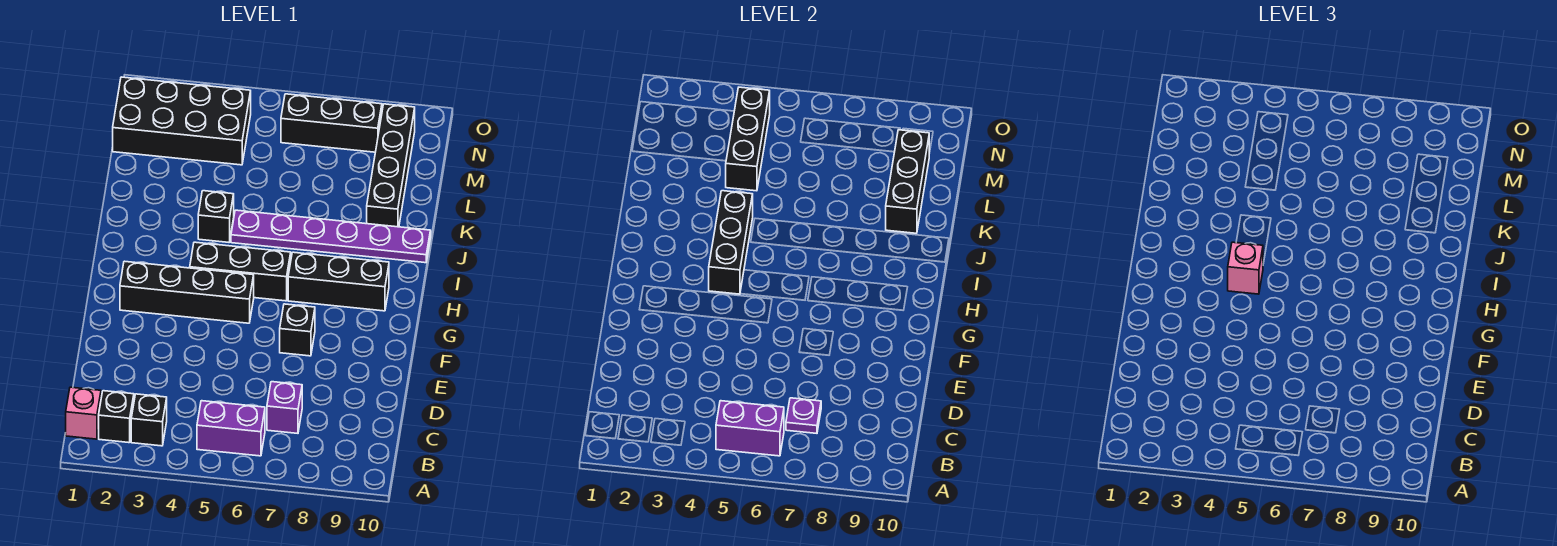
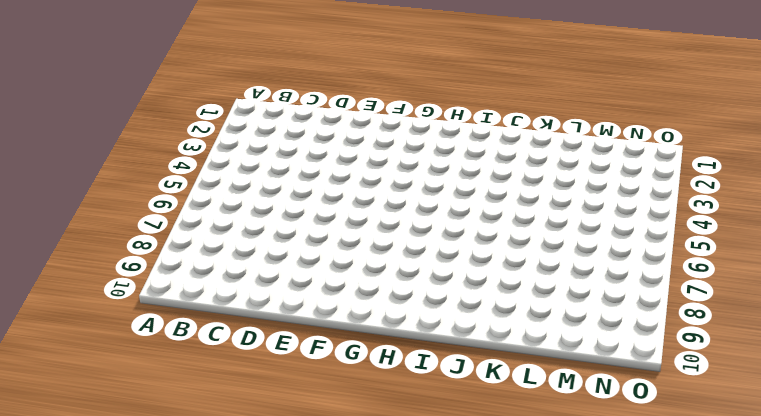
none -> pink 1x1 brick [66,387,101,439]
none -> black 1x1 brick [99,391,134,443]
none -> black 1x1 brick [131,394,167,446]

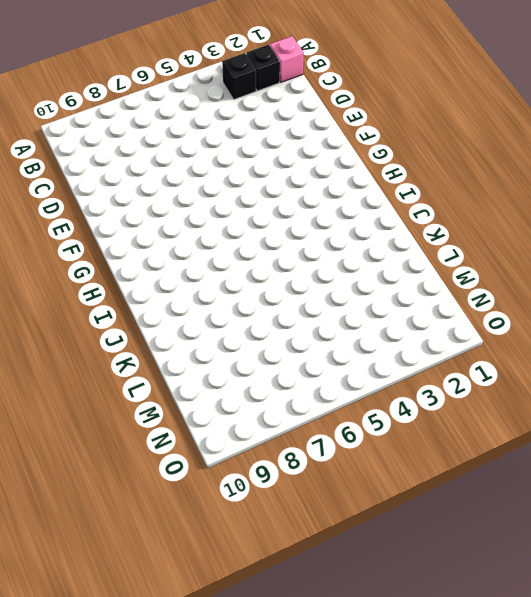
none -> purple 1x2 brick [197,401,265,456]
none -> purple 1x1 brick [267,382,302,433]
none -> black 1x1 brick [280,304,315,356]

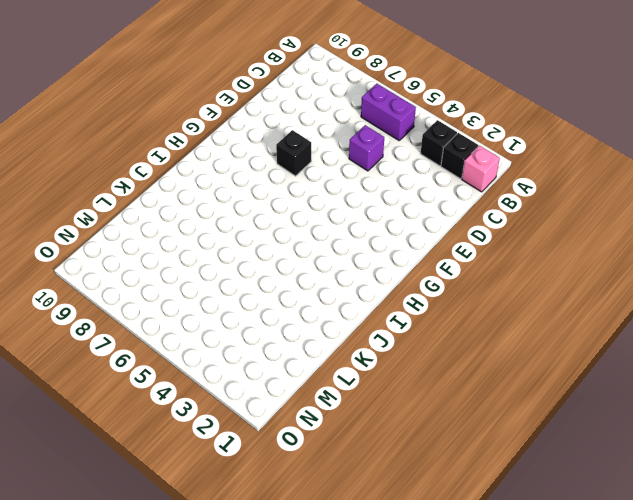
purple 1x1 brick [349,125,384,171] -> purple 1x1 brick moved to [267,382,302,433]
none -> black 1x4 brick [120,261,254,323]
none -> black 1x3 brick [190,242,291,301]
none -> black 1x3 brick [288,252,389,311]

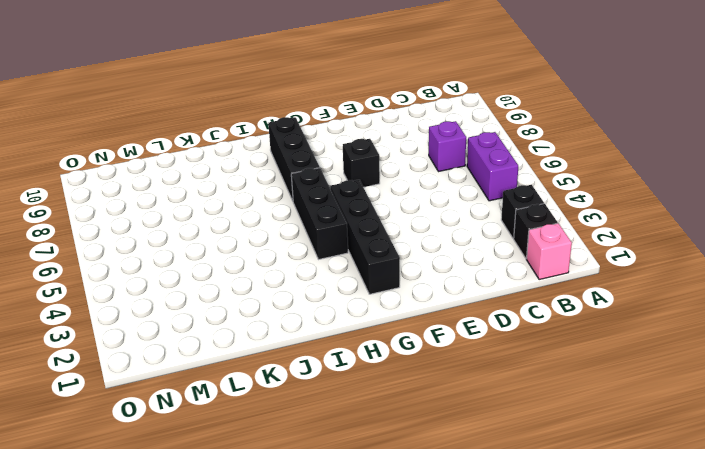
none -> black 1x1 brick [198,191,234,242]
none -> purple 1x6 plate [231,210,431,263]
none -> black 1x4 brick [367,104,415,227]

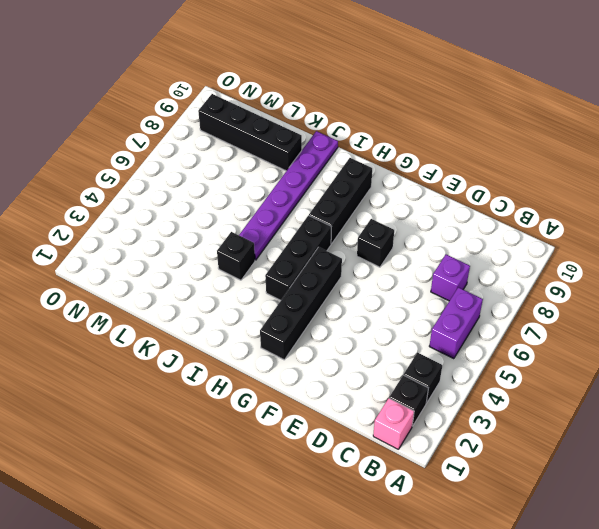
none -> black 2x4 brick [113,77,251,165]
none -> black 1x3 brick [281,94,382,152]
none -> purple 1x2 brick [716,401,784,456]

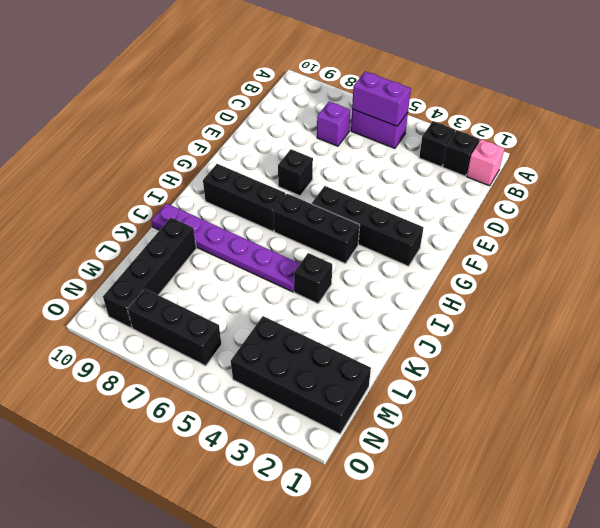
none -> purple 1x1 plate [786,398,821,433]
none -> black 1x3 brick [709,191,753,294]
none -> black 1x3 brick [886,130,929,233]

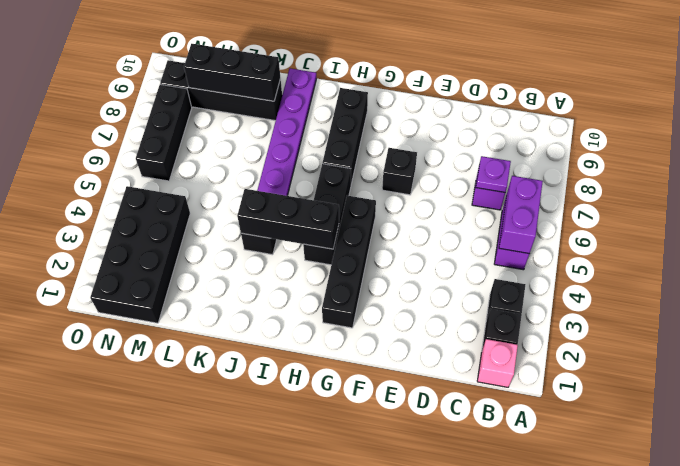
none -> black 1x3 brick [726,87,770,191]
none -> pink 1x1 brick [1228,242,1263,294]

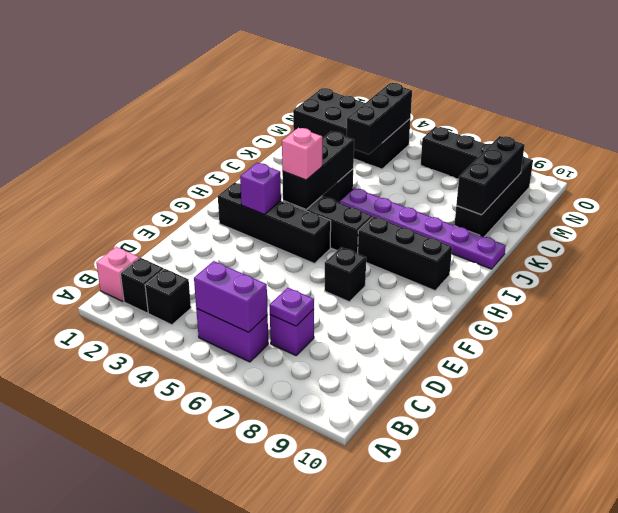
purple 1x1 brick [240,163,281,215] -> none

